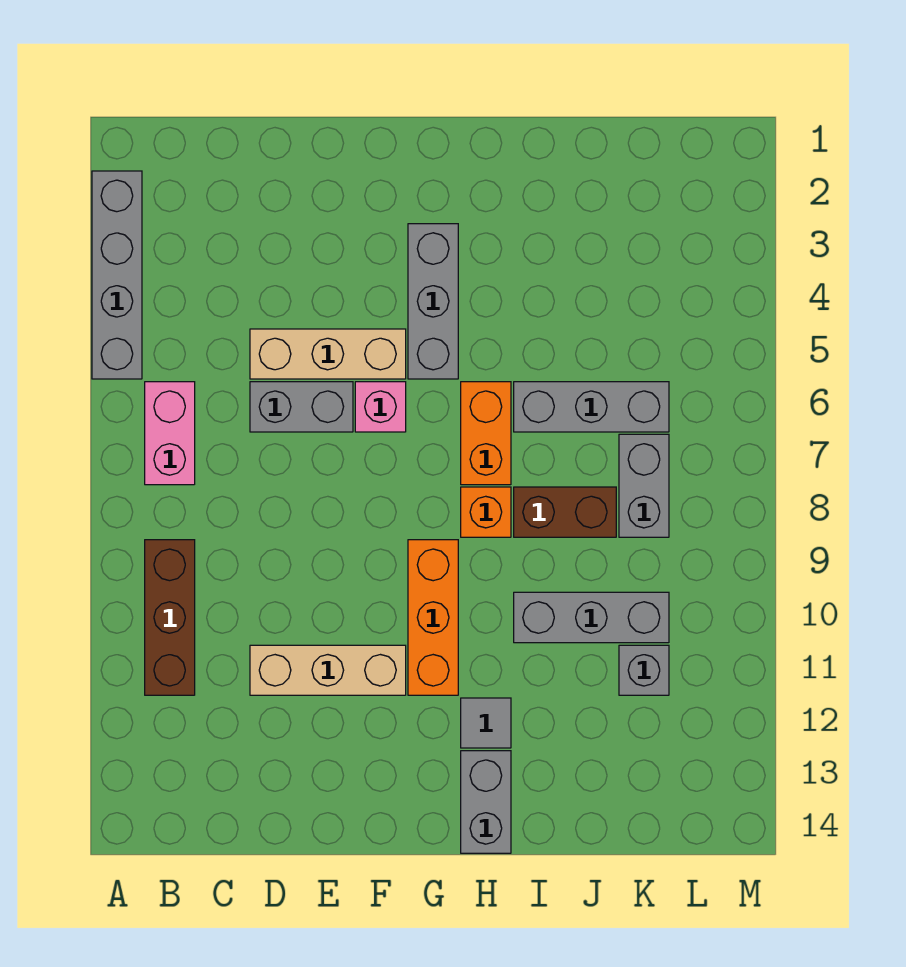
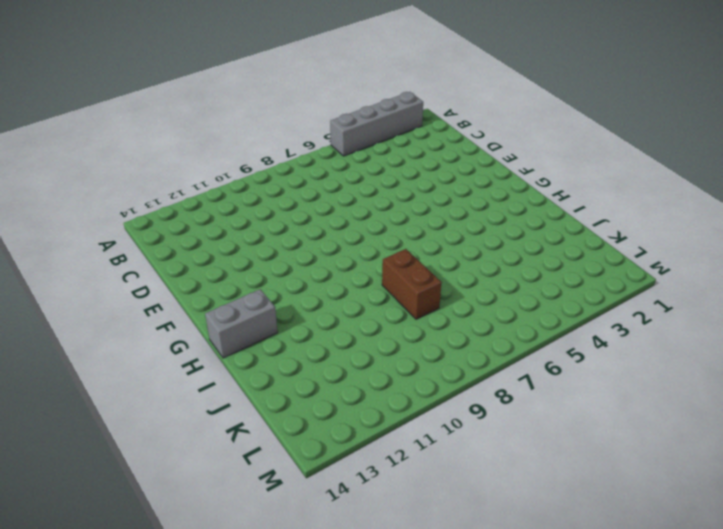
none -> pink 1x2 brick [145,382,195,485]
none -> brown 1x3 brick [145,540,195,695]
none -> tan 1x3 brick [250,329,406,379]

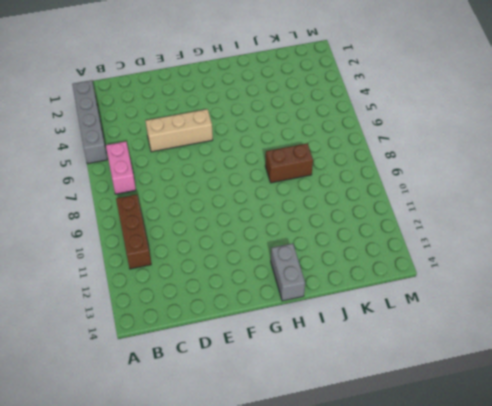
none -> grey 1x2 brick [250,382,353,432]
none -> tan 1x3 brick [250,645,406,695]
none -> pink 1x1 brick [355,382,406,432]

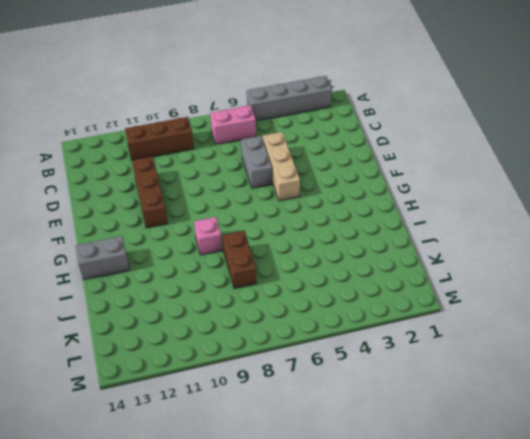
brown 1x3 brick [132,157,167,228] -> tan 1x3 brick [250,645,406,695]
pink 1x1 brick [194,217,222,255] -> pink 1x1 brick moved to [355,382,406,432]
none -> grey 1x3 brick [408,224,458,379]
none -> orange 1x3 brick [408,540,458,695]
none -> orange 1x2 brick [461,382,511,485]

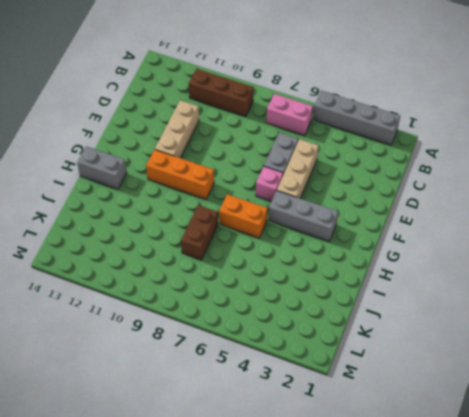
none -> orange 1x1 brick [461,487,511,537]
none -> grey 1x1 tile [461,698,511,748]
none -> grey 1x3 brick [514,382,669,432]

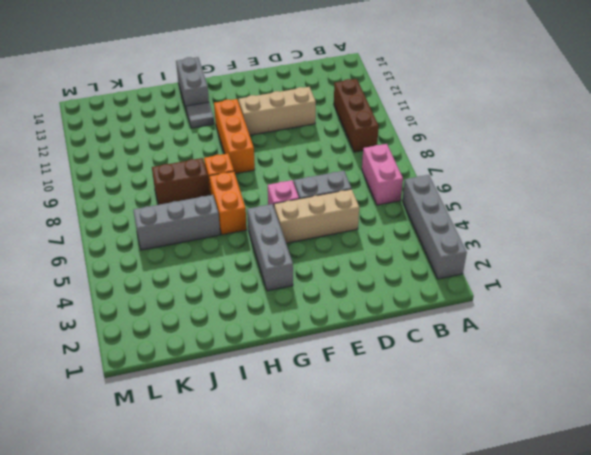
none -> grey 1x3 brick [514,592,669,643]
none -> grey 1x2 brick [619,434,669,537]
none -> grey 1x1 brick [619,645,669,695]

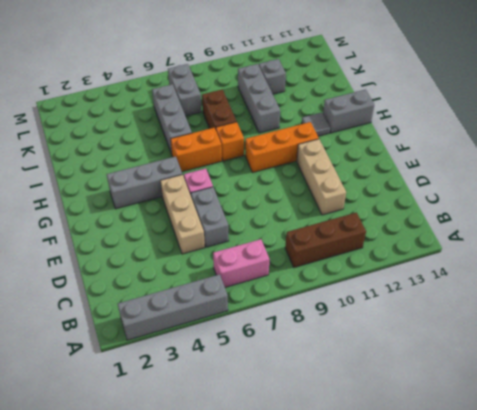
grey 1x2 brick [168,64,202,116] -> grey 1x2 brick turned to [619,434,669,537]

